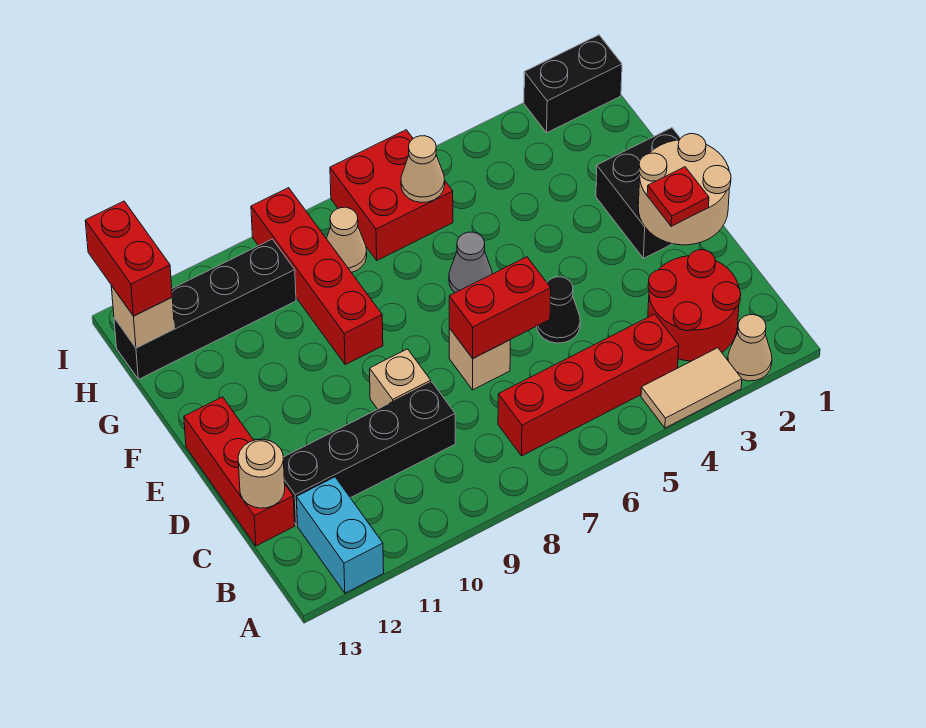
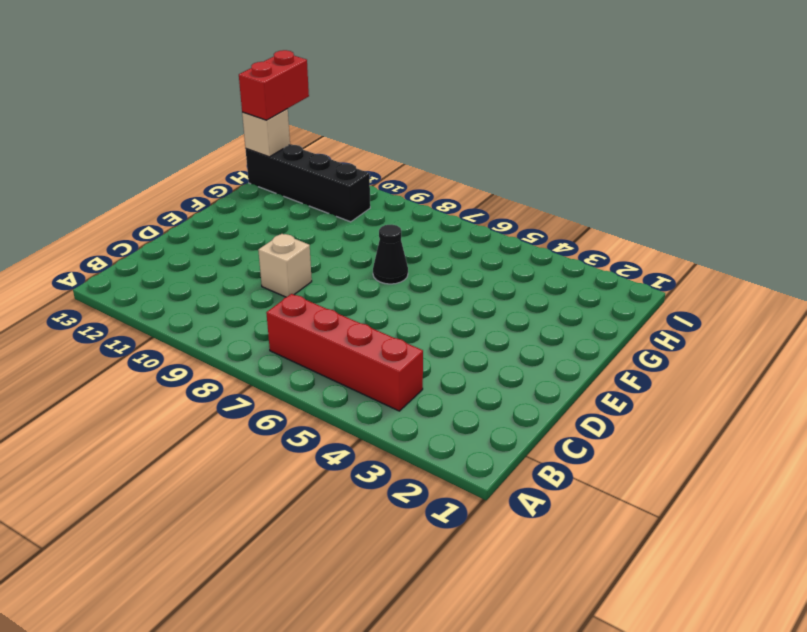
black 1x1 cone [373,225,408,284] -> black 1x1 cone moved to [537,277,580,343]
none -> tan 1x1 cone [728,315,772,381]
none -> tan 1x2 tile [641,348,742,428]
none -> cyan 1x2 brick [296,477,384,593]

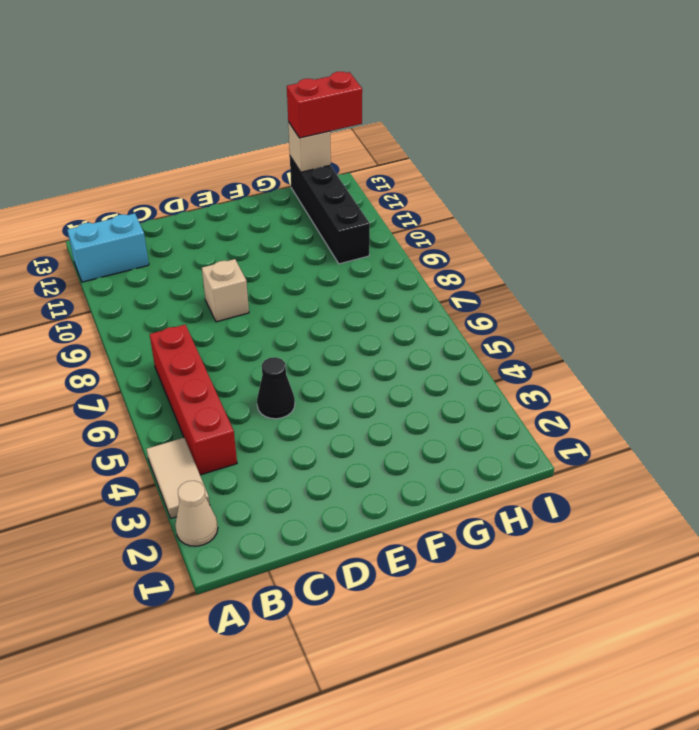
none -> red 2x2 round brick [648,250,741,361]
none -> black 1x4 brick [283,382,455,525]
none -> red 1x3 brick [184,397,295,546]

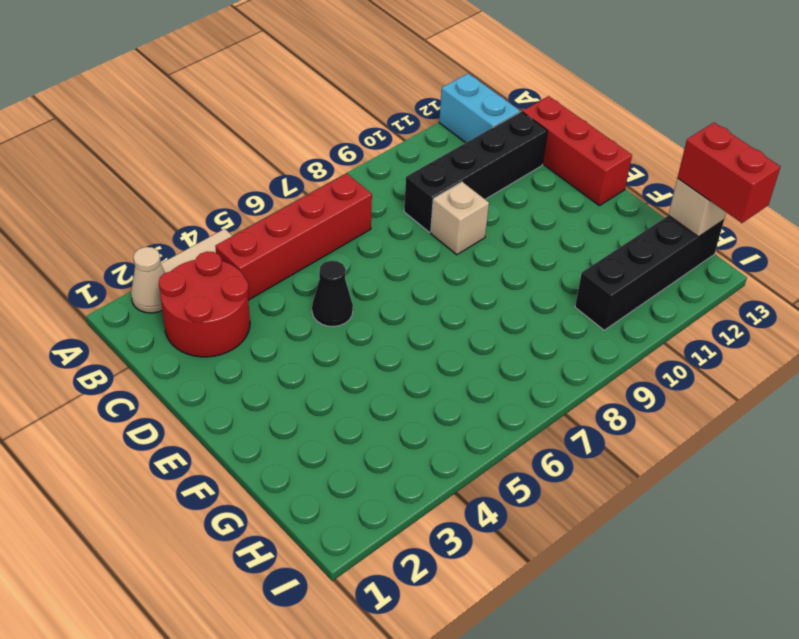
none -> tan 1x1 brick [449,328,510,390]
none -> black 2x2 brick [596,128,681,258]
none -> grey 1x1 cone [449,232,492,293]

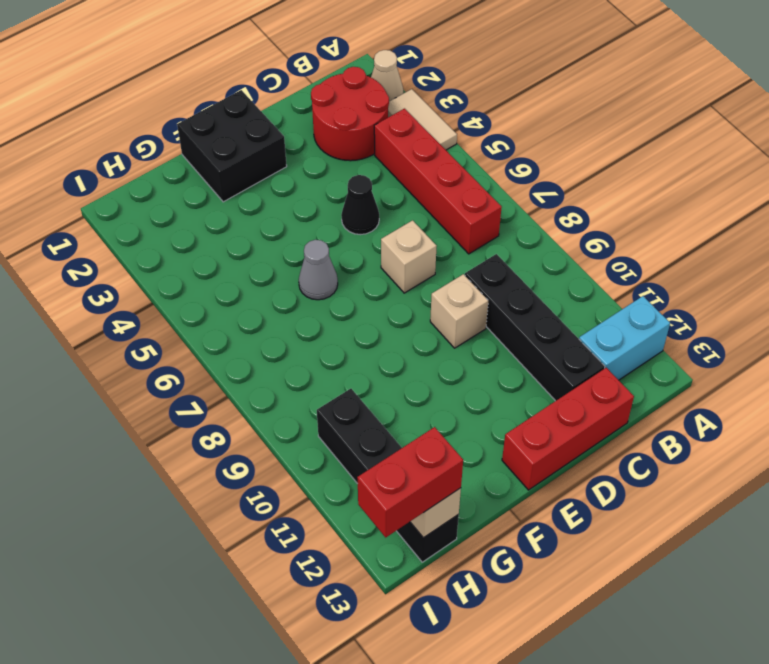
none -> red 1x4 brick [251,188,383,364]
none -> red 2x2 brick [330,130,453,260]
none -> tan 1x1 cone [327,207,367,273]

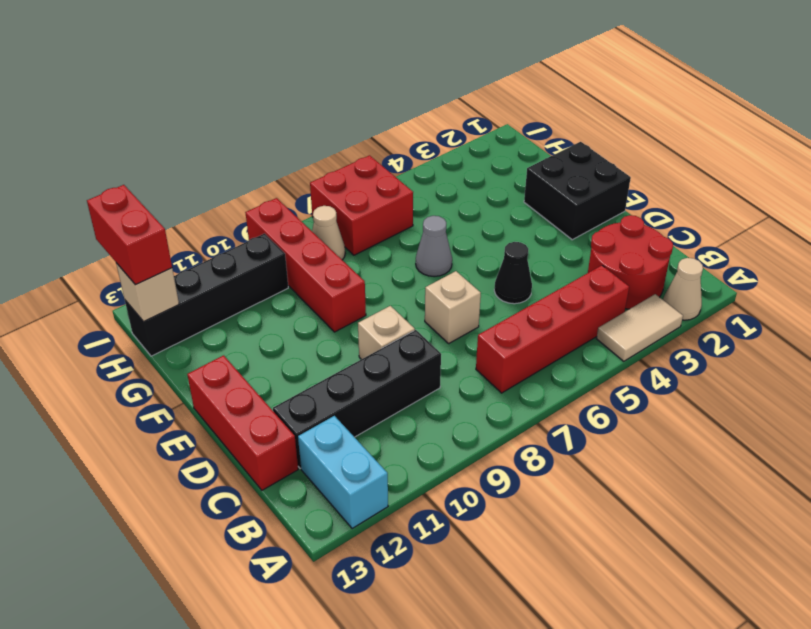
none -> black 1x2 brick [524,35,622,133]
none -> tan 1x1 round brick [238,439,285,508]
none -> tan 2x2 round brick [638,134,731,245]

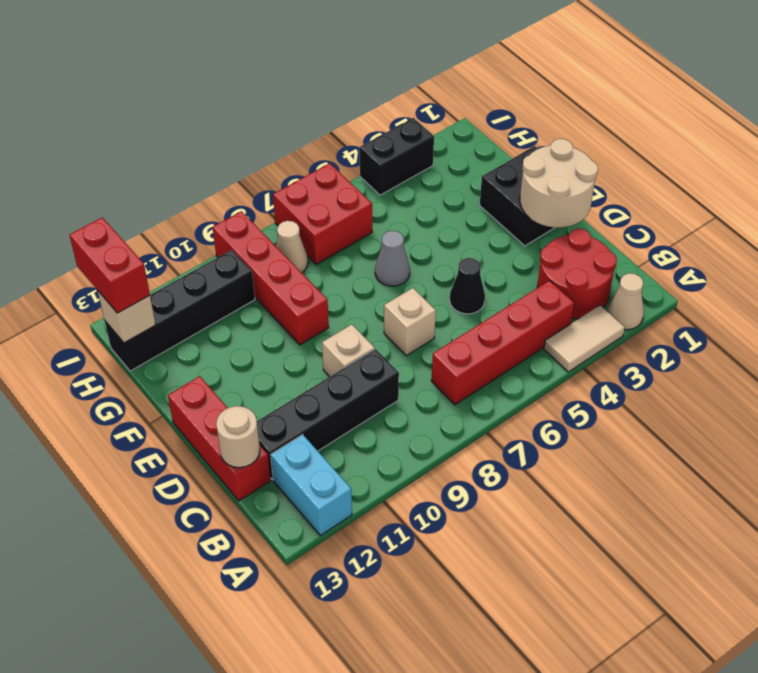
black 1x2 brick [360,118,434,195] -> black 1x2 brick moved to [524,35,622,133]
none -> red 1x2 brick [449,257,551,358]
none -> tan 1x1 cone [401,136,445,203]
none -> red 1x1 plate [647,167,709,226]

